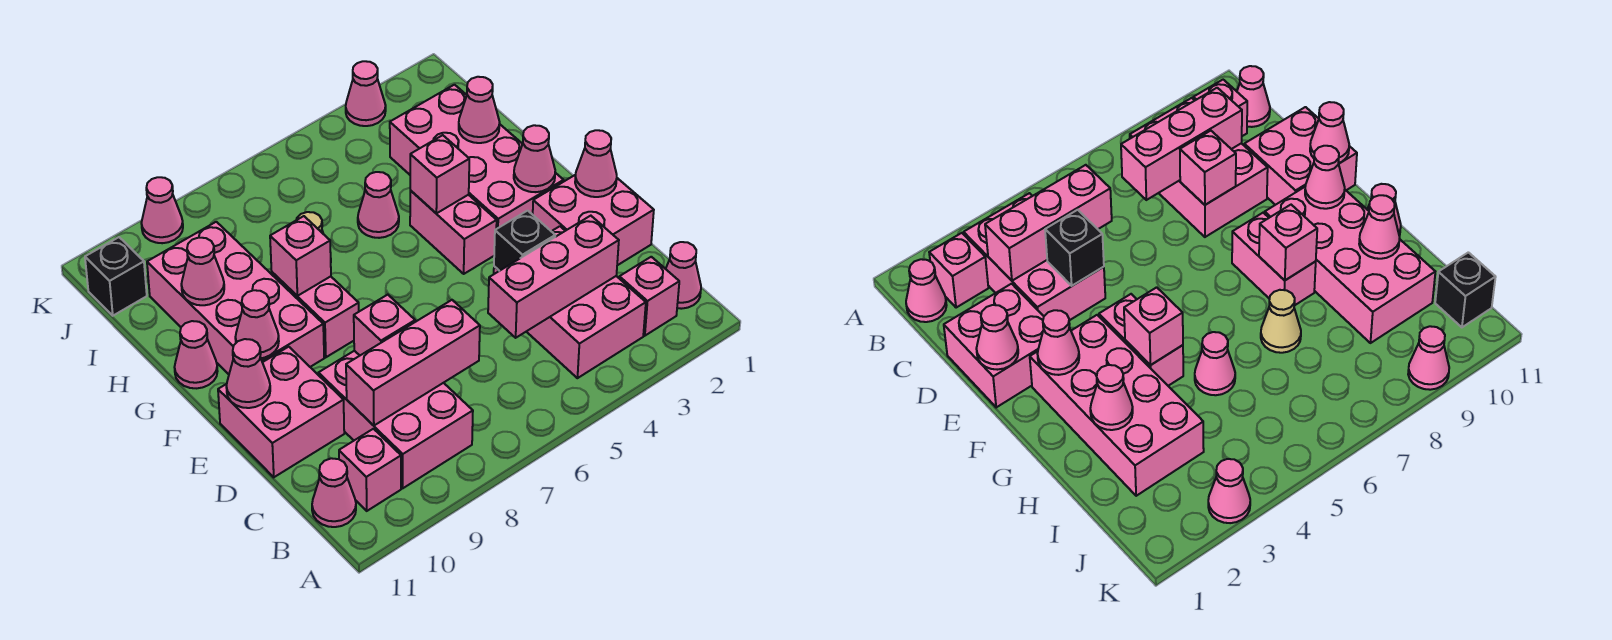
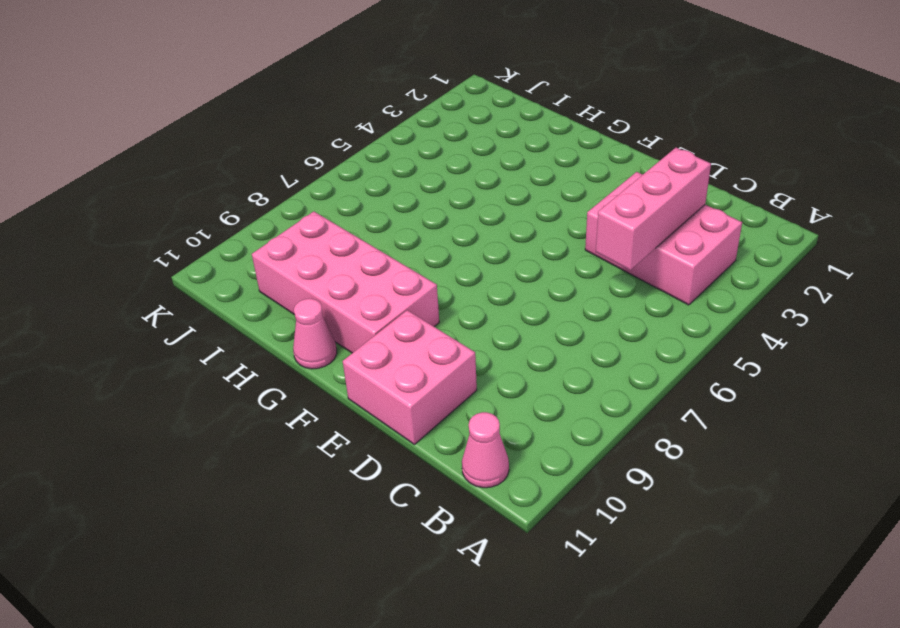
none -> pink 1x1 cone [666,242,701,309]
none -> pink 1x1 brick [619,257,679,336]
none -> pink 2x3 brick [318,351,473,488]
none -> pink 1x1 brick [339,429,401,511]

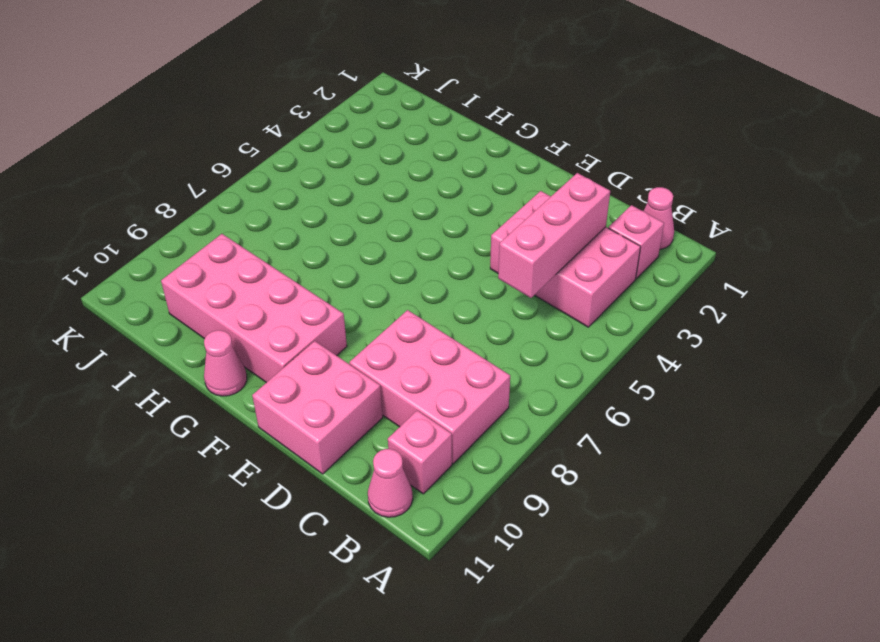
none -> pink 2x2 brick [533,175,654,265]
none -> pink 2x4 brick [390,85,564,229]
none -> pink 1x2 brick [410,190,497,274]
none -> pink 1x2 brick [272,272,359,357]

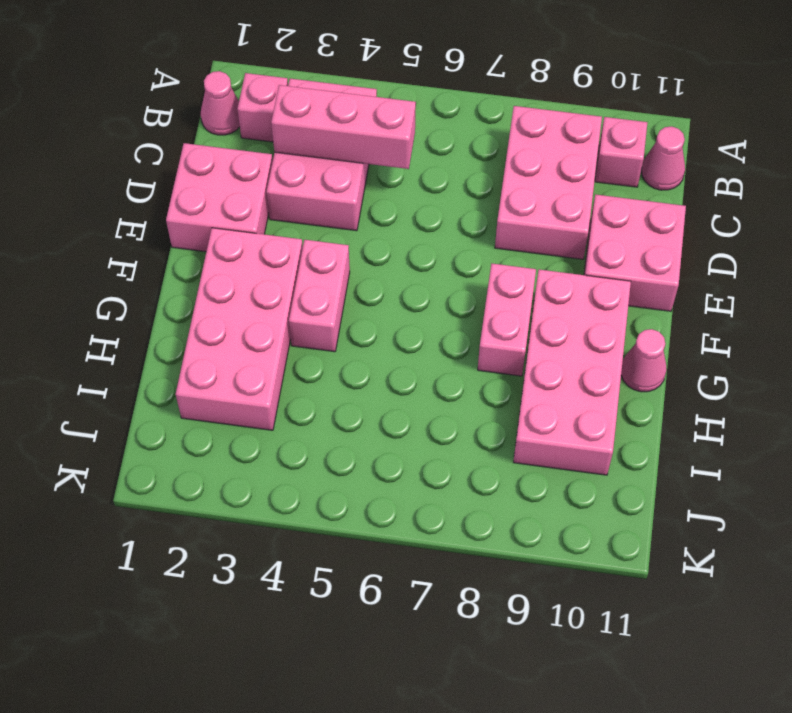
none -> pink 1x1 cone [358,172,399,238]
none -> tan 1x1 cone [1261,290,1301,353]
none -> black 1x1 brick [85,237,147,316]
none -> pink 1x1 cone [346,61,386,126]

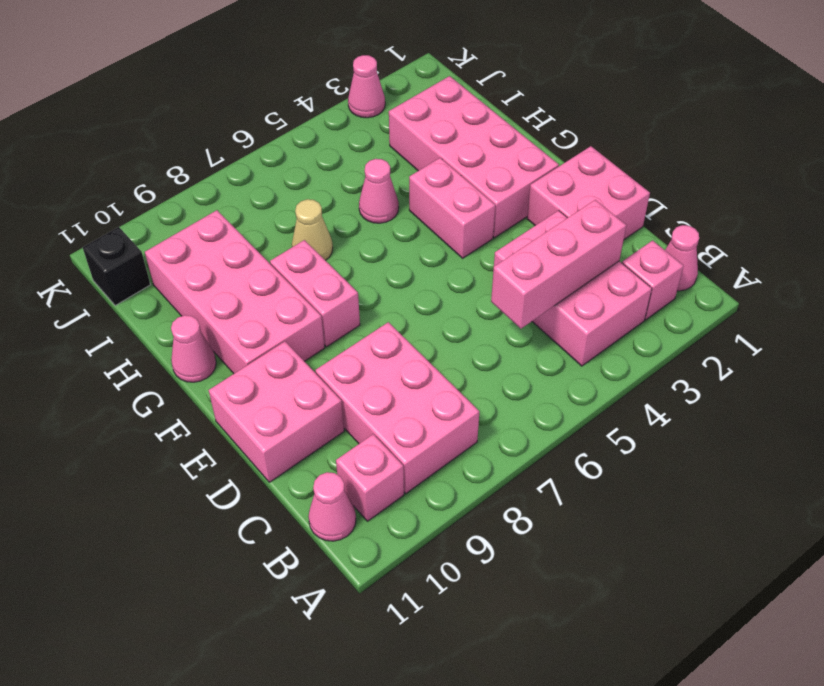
none -> pink 1x1 cone [141,177,183,243]
none -> pink 1x3 brick [346,300,480,425]
none -> black 1x1 brick [494,211,555,271]
none -> pink 1x1 brick [354,295,415,355]

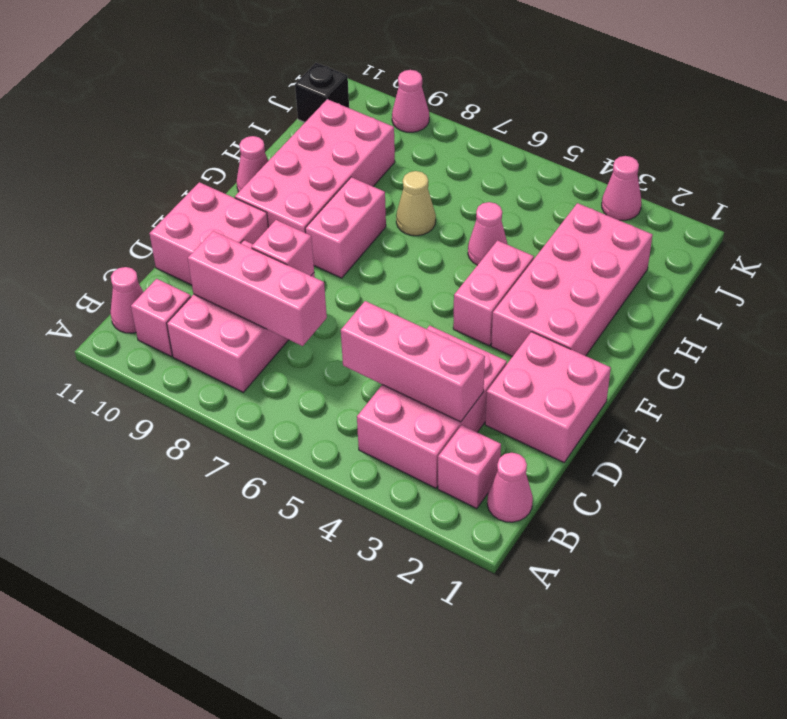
none -> black 1x1 brick [494,211,555,271]
none -> pink 1x1 cone [575,130,617,197]
none -> pink 1x1 cone [226,339,270,408]
none -> pink 1x1 cone [514,125,555,192]

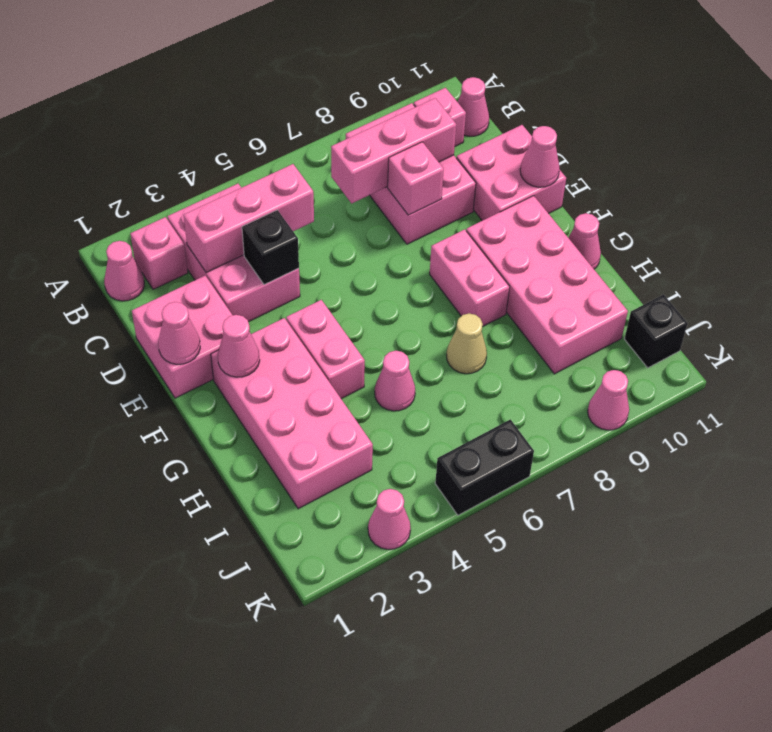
black 1x2 brick [435,420,534,515] -> none
none -> pink 1x1 cone [235,290,279,358]
none -> pink 1x1 brick [410,135,469,213]
none -> pink 1x1 brick [270,216,331,296]
none -> pink 1x1 cone [459,77,499,143]

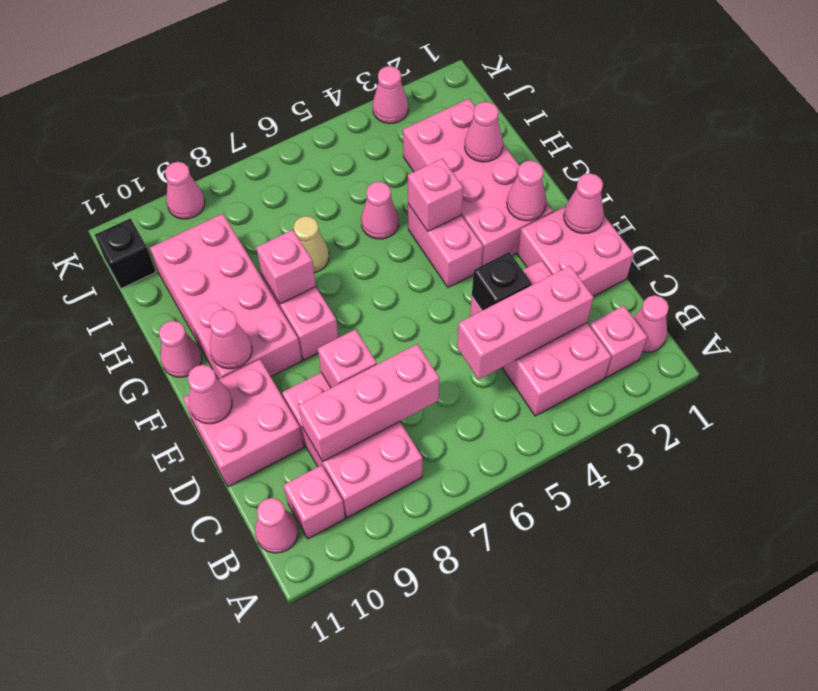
none -> pink 1x1 cone [181,238,224,305]

